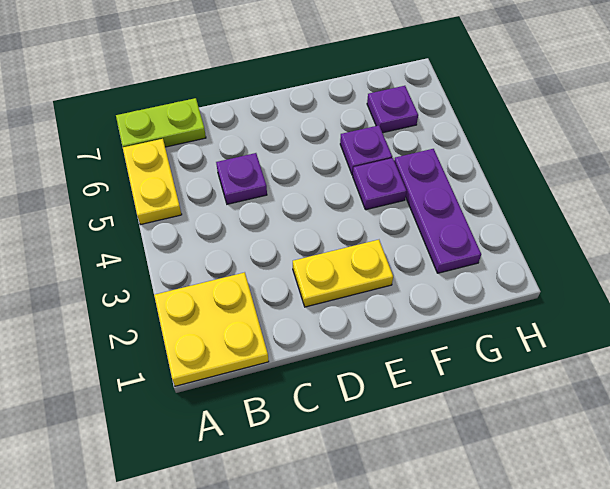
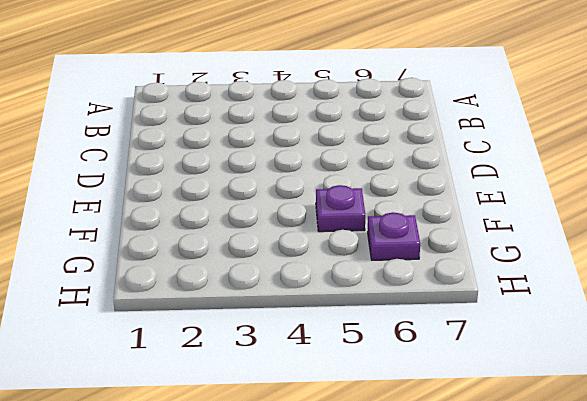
none -> yellow 2x2 plate [154,272,269,386]
none -> yellow 1x2 plate [123,139,182,225]

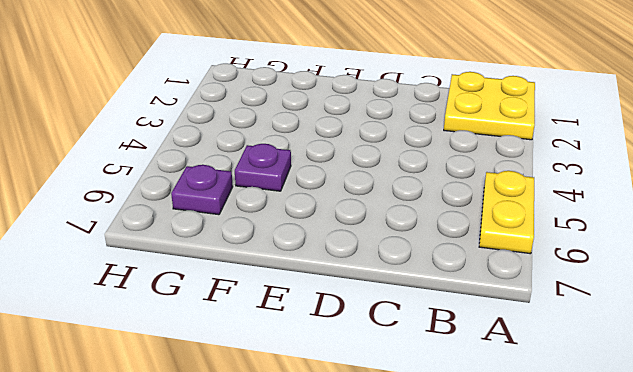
none -> lime 1x2 plate [116,98,206,147]
none -> purple 1x1 plate [216,153,267,204]

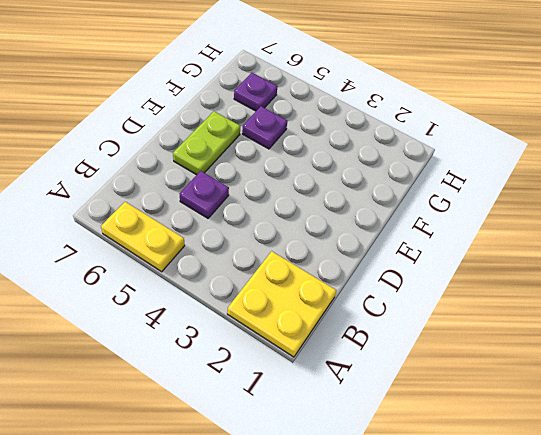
lime 1x2 plate [173,111,240,175] -> lime 1x2 plate moved to [116,98,206,147]
none -> yellow 1x2 plate [293,240,393,307]
none -> purple 1x1 plate [353,158,407,210]

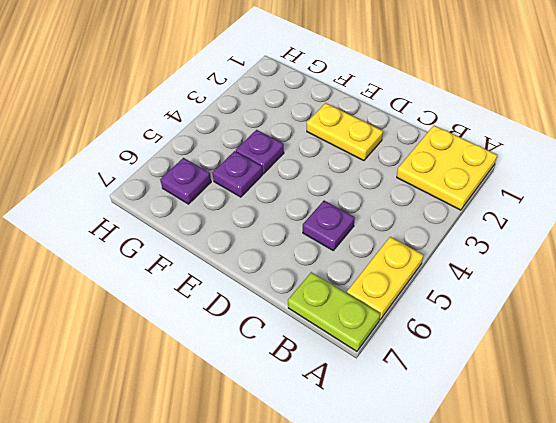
none -> purple 1x3 plate [394,149,481,273]

